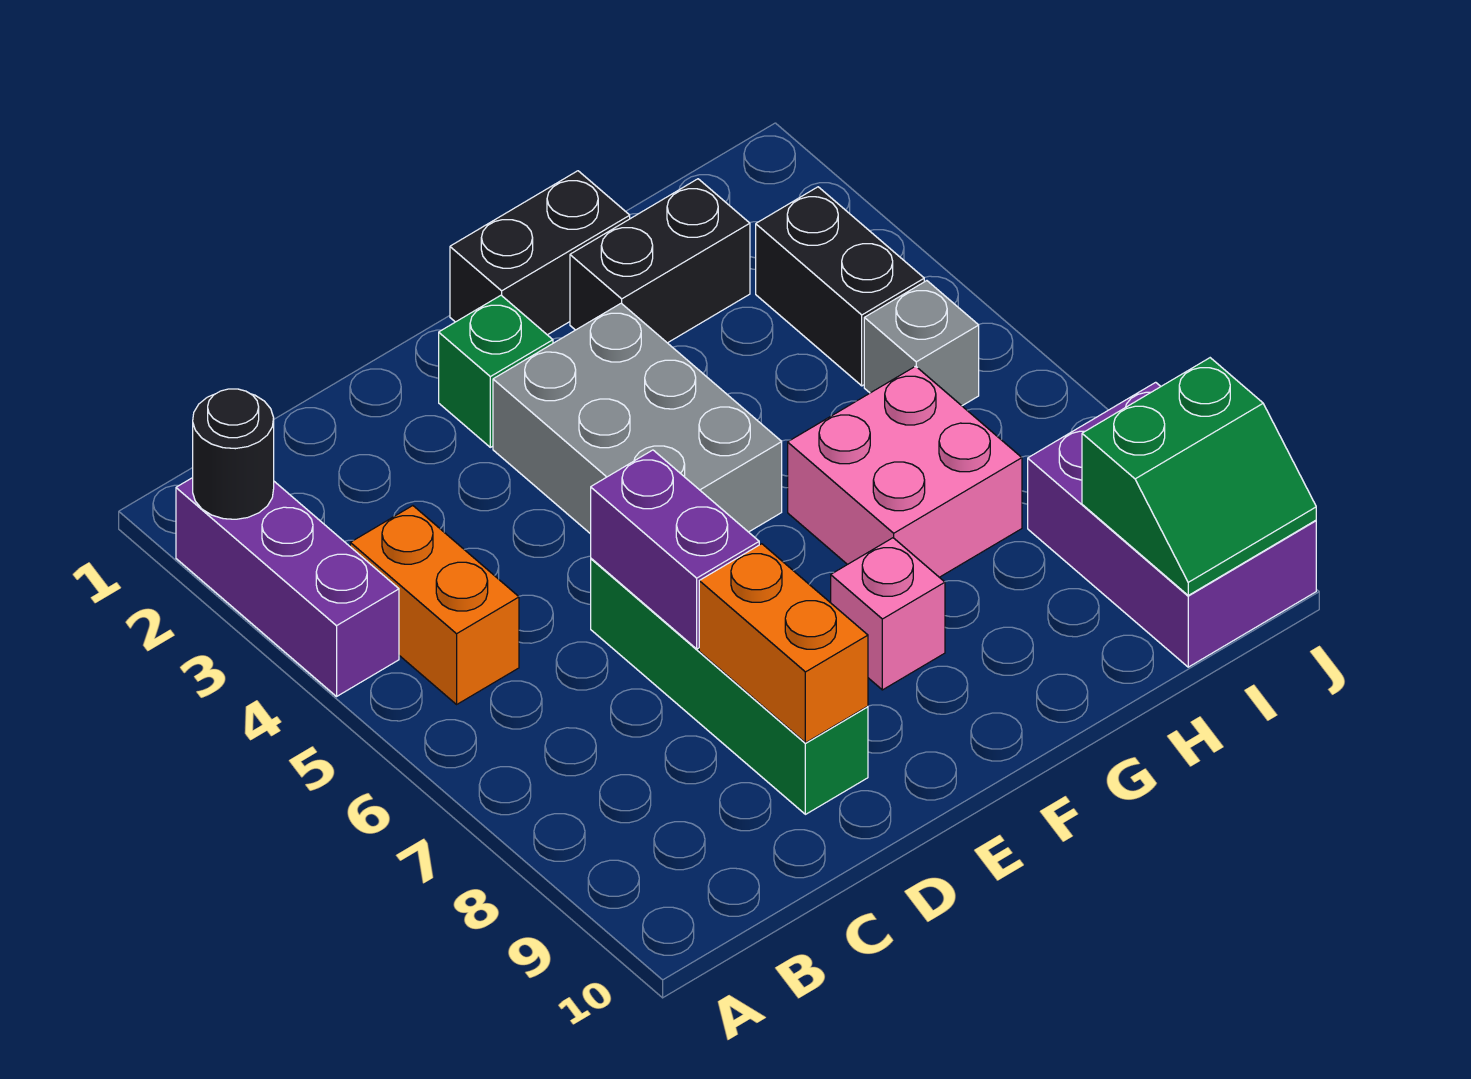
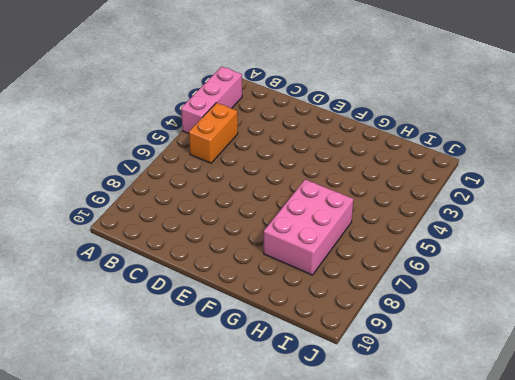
pink 1x3 brick [181,67,242,133] -> purple 1x3 brick [176,478,399,696]
pink 2x3 brick [264,179,353,275] -> pink 2x2 brick [788,366,1022,577]
none -> green 1x4 brick [591,559,868,814]
none -> green 1x1 brick [439,295,553,447]
none -> grey 2x3 brick [493,303,782,534]

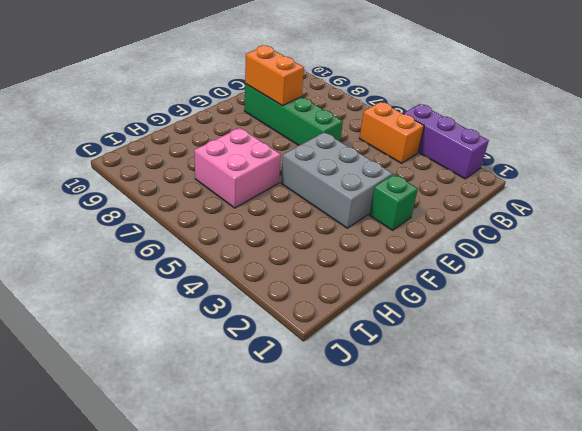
none -> black 1x2 brick [450,171,630,335]
none -> pink 1x1 brick [831,538,945,690]
none -> black 1x2 brick [570,179,750,343]

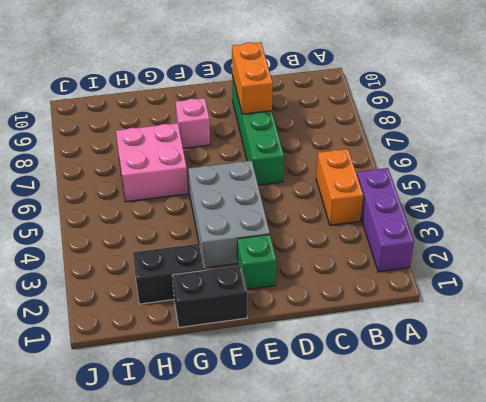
none -> black 1x2 brick [756,187,924,386]
none -> grey 1x1 brick [864,281,979,406]
none -> purple 2x3 brick [1028,382,1316,667]

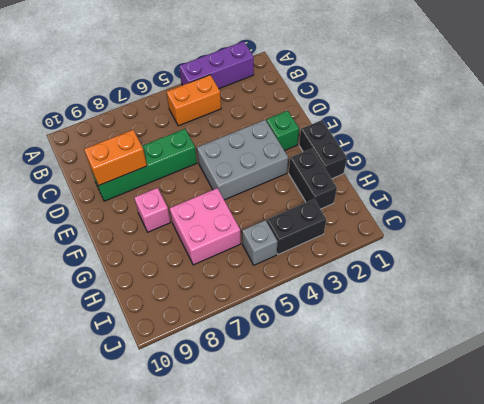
none -> purple 2x3 brick [1028,382,1316,667]
none -> black 1x1 round brick [193,389,274,519]
none -> purple 1x2 brick [591,450,759,649]

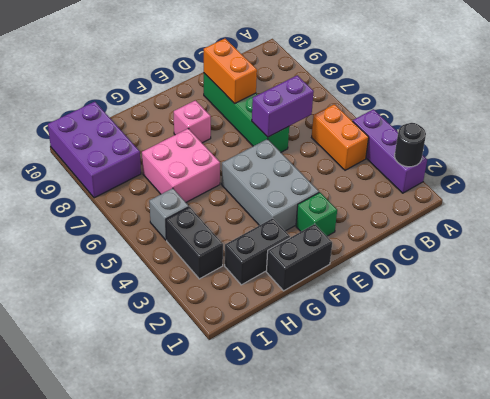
purple 1x2 brick [252,75,314,137] -> purple 1x2 brick turned to [591,450,759,649]
none -> green 2x2 slope [1082,358,1316,595]

